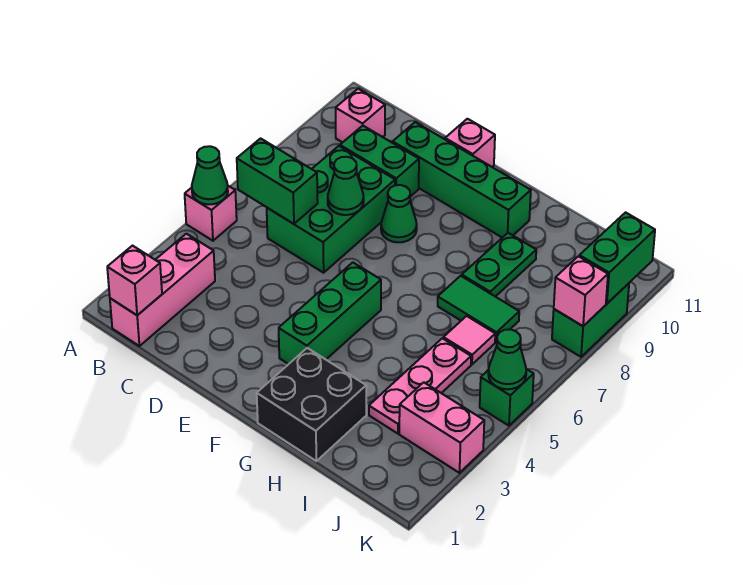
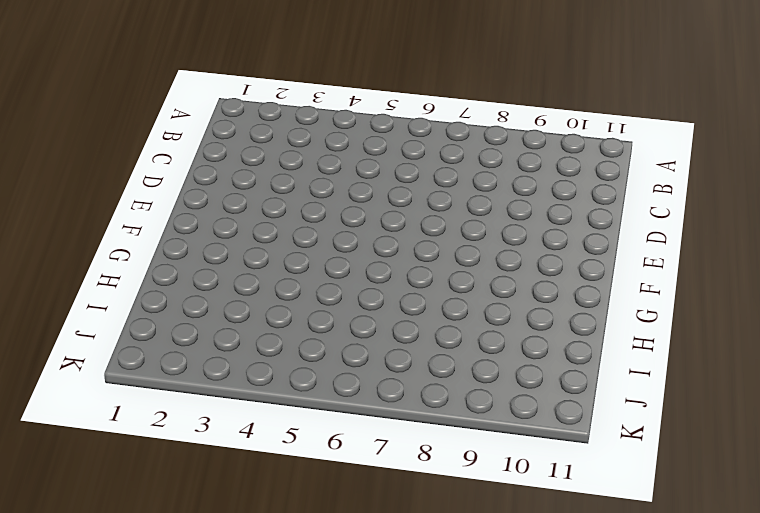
none -> pink 1x1 brick [185,186,237,241]
none -> pink 1x3 brick [110,234,215,346]
none -> pink 1x1 brick [336,89,385,142]

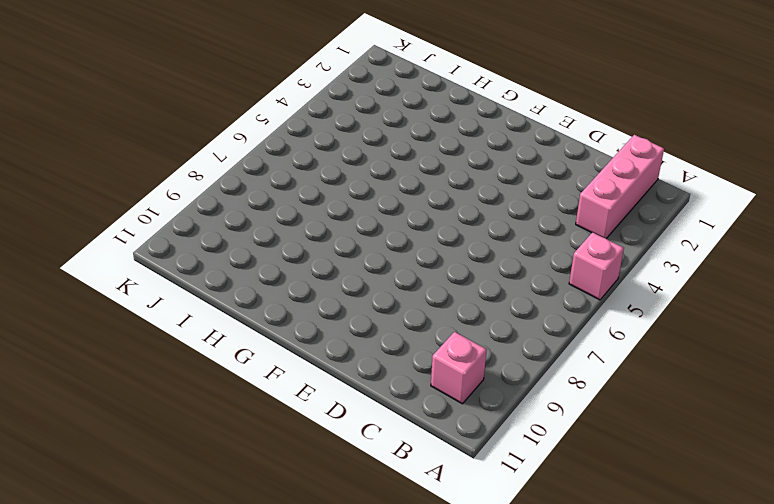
none -> green 2x3 brick [267,146,395,273]
none -> green 1x2 brick [340,126,419,197]
none -> green 1x4 brick [393,122,531,238]

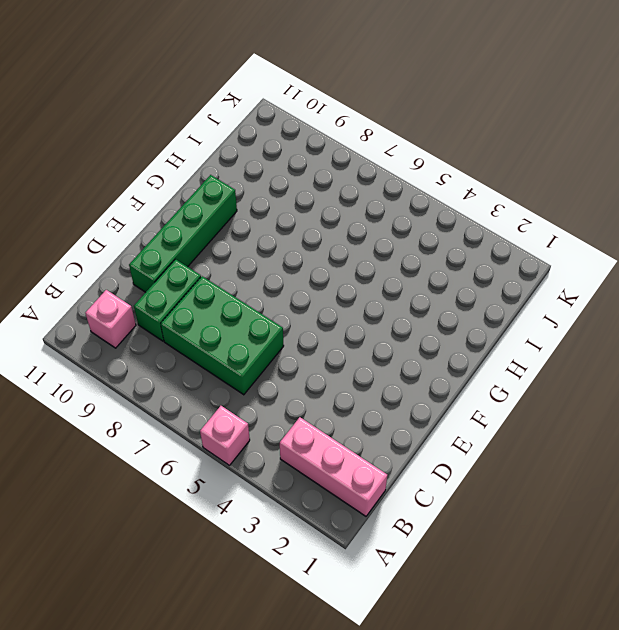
none -> green 1x1 cone [381,185,417,242]
none -> pink 1x1 brick [445,119,495,167]
none -> green 1x3 brick [279,263,381,364]

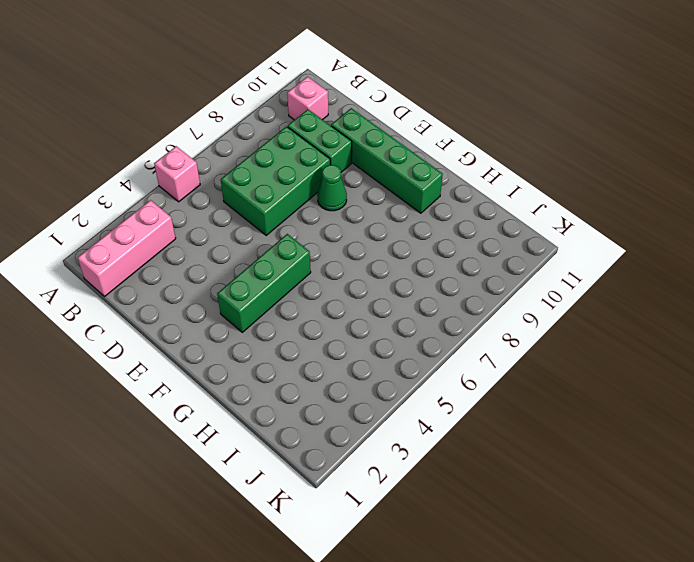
none -> pink 1x1 brick [445,119,495,167]
none -> black 2x2 brick [257,348,366,461]
none -> green 1x2 tile [438,276,519,342]

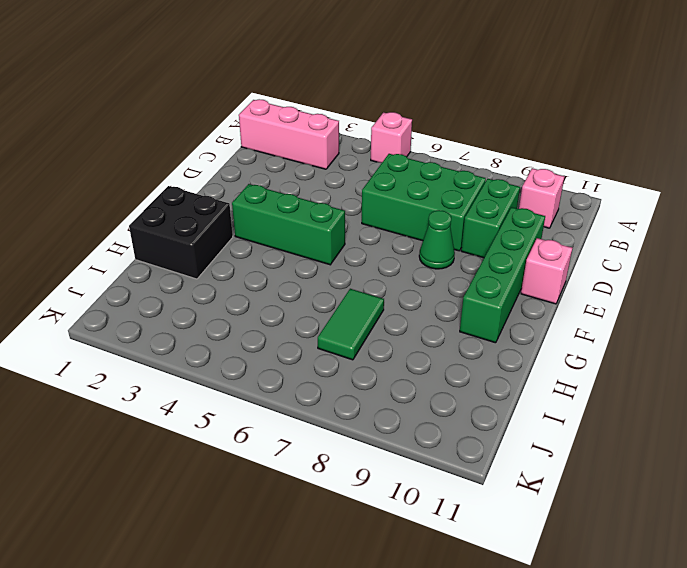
none -> green 1x2 plate [462,233,536,297]
none -> pink 1x3 plate [369,338,471,434]
none -> pink 1x1 tile [443,316,495,364]

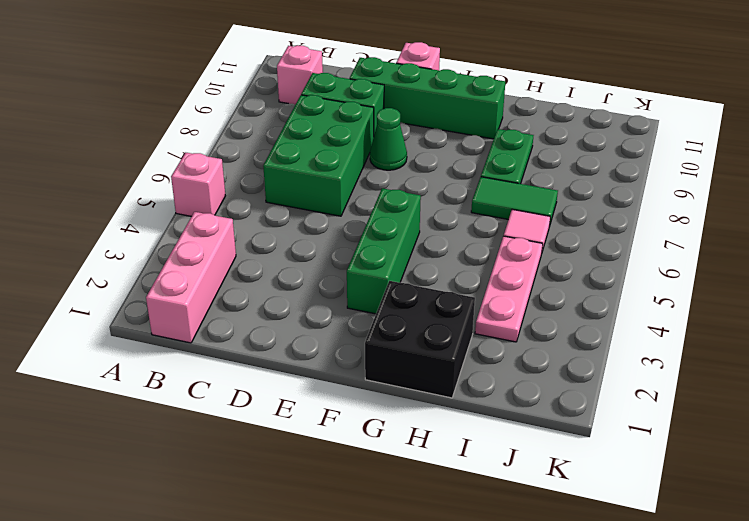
none -> pink 1x2 brick [399,382,484,473]
none -> green 1x1 brick [480,369,534,426]
none -> green 1x2 brick [552,283,629,357]

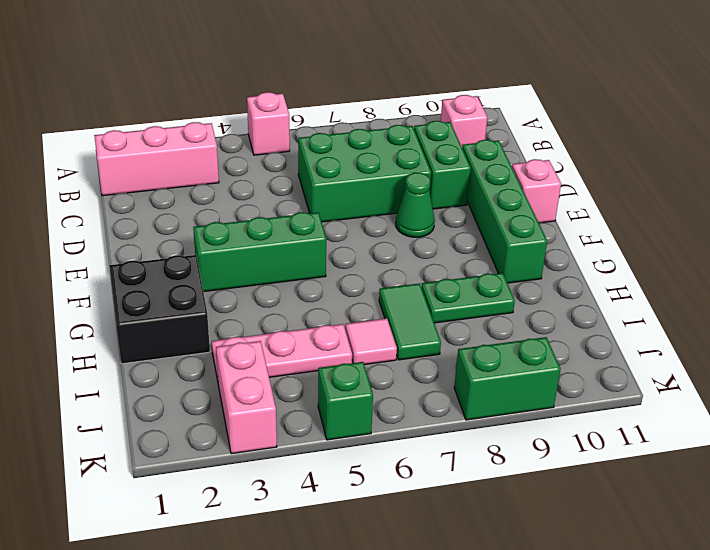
none -> green 1x1 cone [192,146,228,204]
none -> pink 1x1 brick [107,246,162,315]
none -> green 1x2 brick [237,138,318,224]

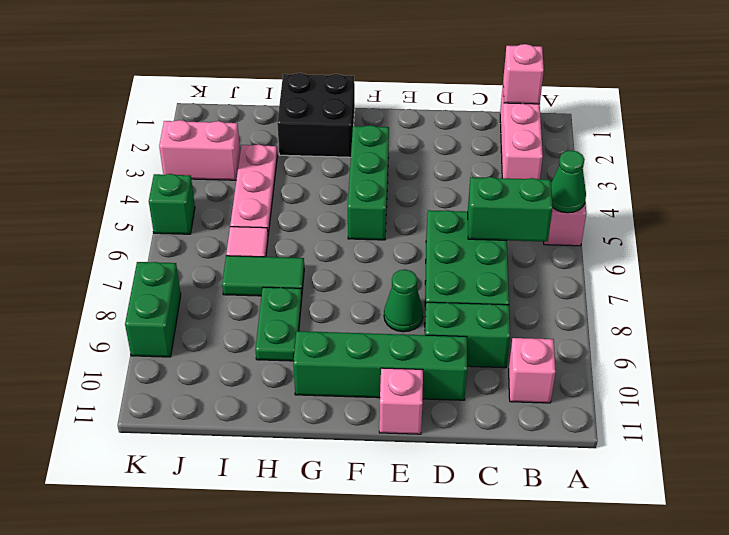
none -> green 1x1 cone [328,157,364,215]
none -> green 1x1 cone [488,329,526,389]
none -> pink 1x1 brick [554,256,608,326]

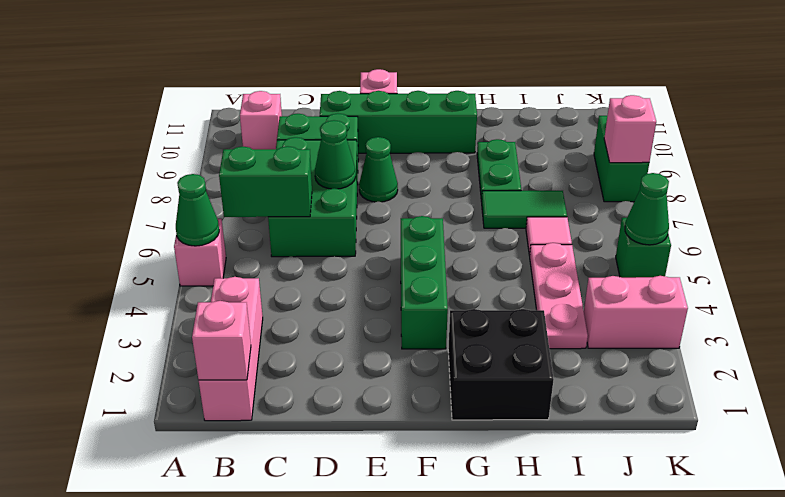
none -> green 1x2 brick [579,212,655,304]

